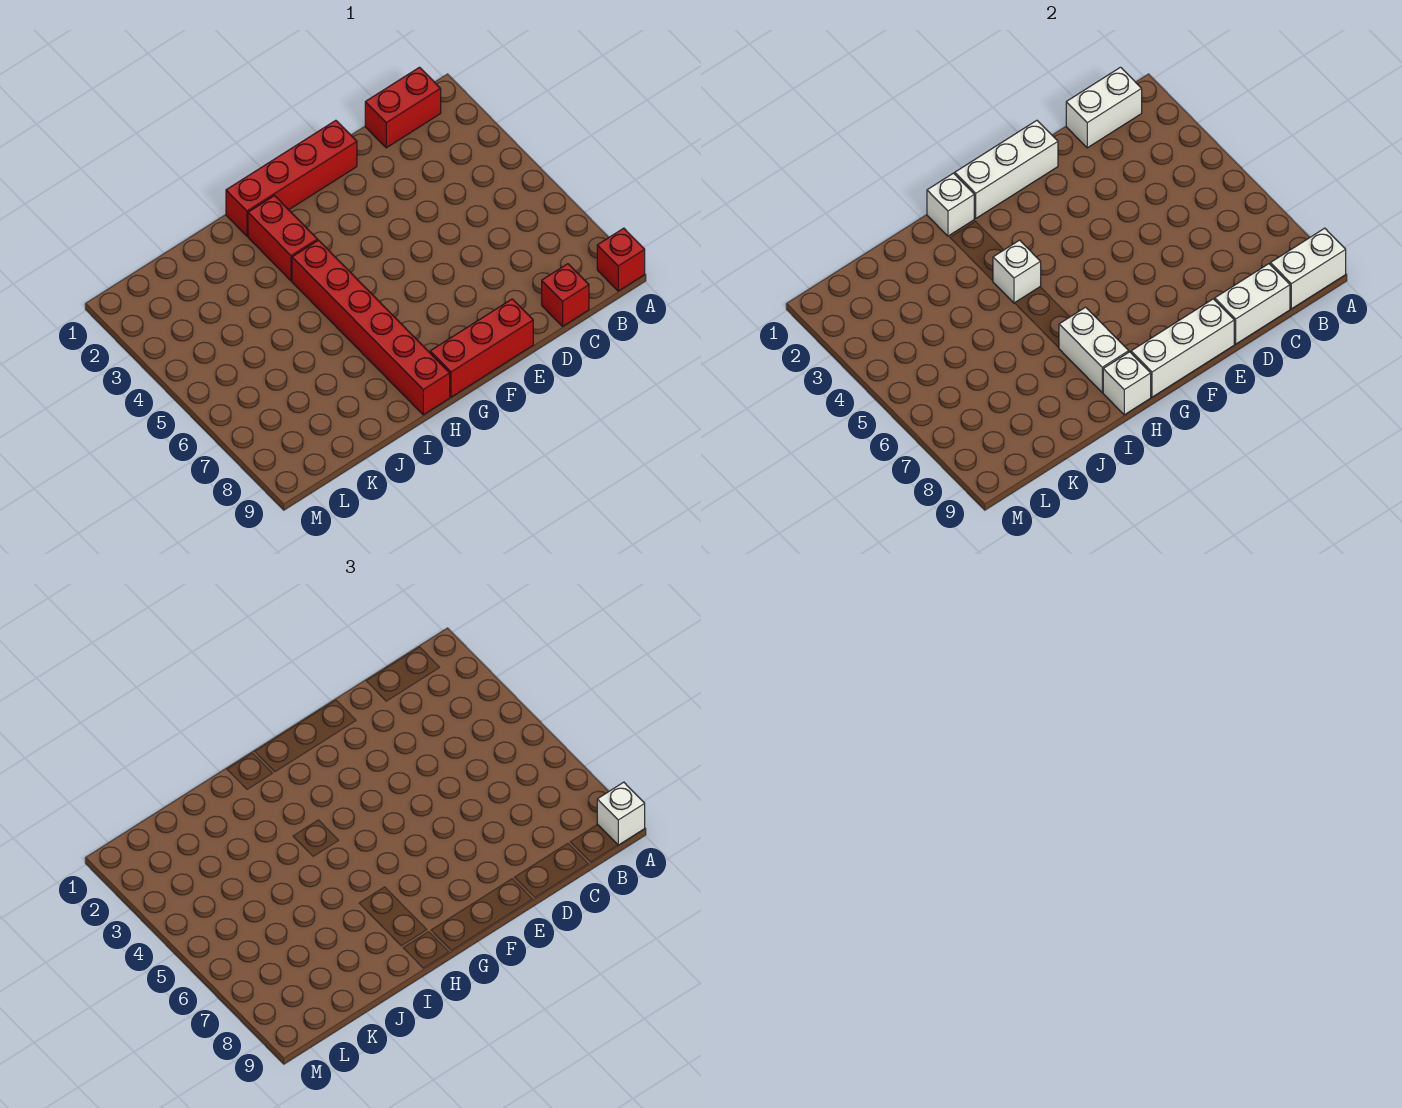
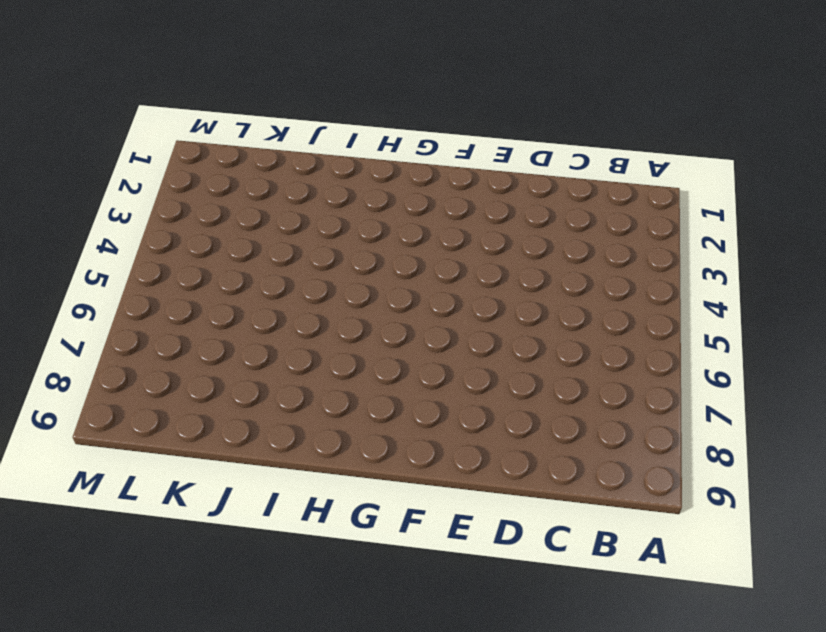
none -> red 1x1 brick [597,228,645,291]
none -> red 1x2 brick [365,67,441,148]
none -> red 1x1 brick [542,264,589,326]

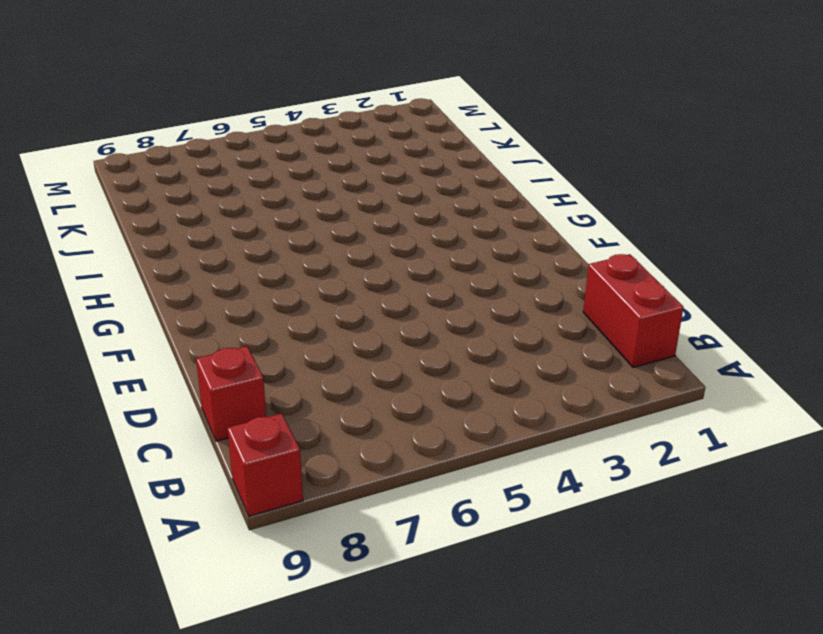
none -> red 1x4 brick [226,120,357,236]
none -> red 1x3 brick [430,299,533,397]
none -> red 1x2 brick [248,196,318,281]

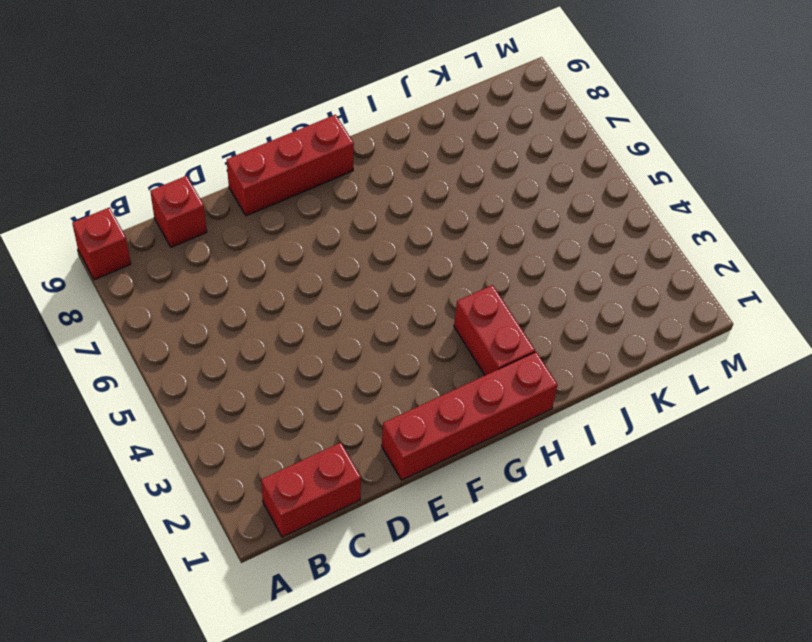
none -> red 1x6 brick [292,240,450,415]
none -> white 1x2 brick [1270,228,1346,309]
none -> white 1x2 brick [1066,67,1142,148]

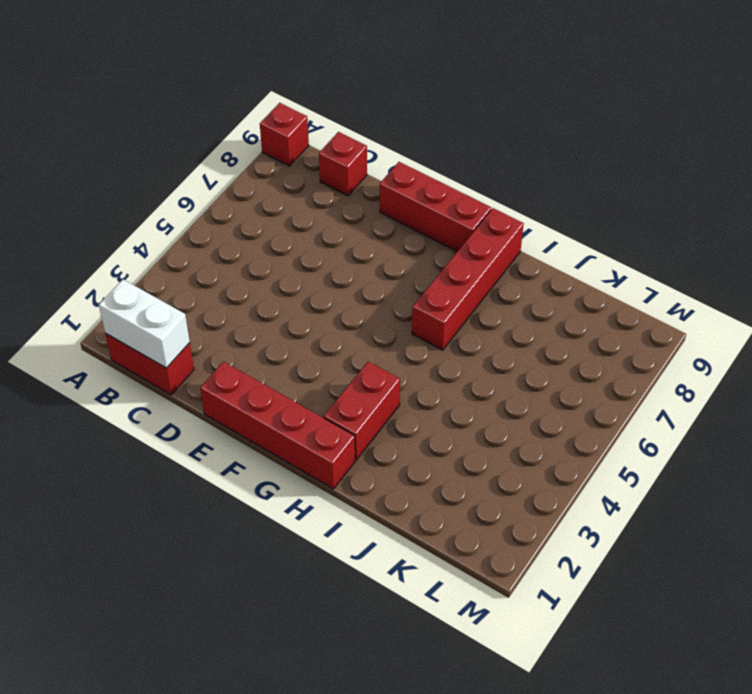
red 1x4 brick [412,208,524,350] -> red 1x6 brick [292,240,450,415]
none -> white 1x2 brick [1270,228,1346,309]
none -> white 1x2 brick [1215,264,1290,344]
none -> white 1x3 brick [955,120,1058,218]

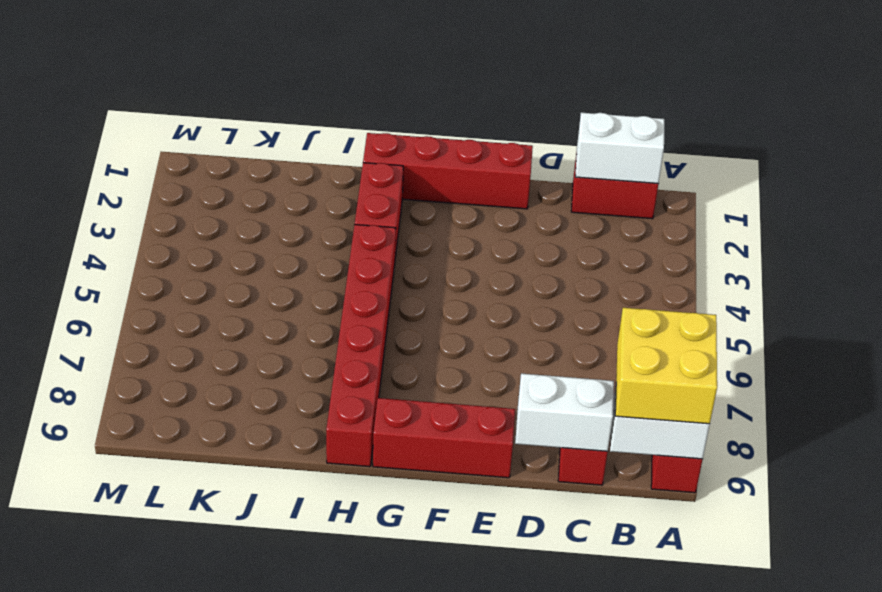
yellow 2x2 brick [615,308,717,424] -> white 1x1 brick [597,782,645,845]
none -> white 1x3 brick [955,120,1058,218]
none -> white 1x3 brick [1131,299,1234,397]
none -> white 1x1 brick [927,173,974,236]

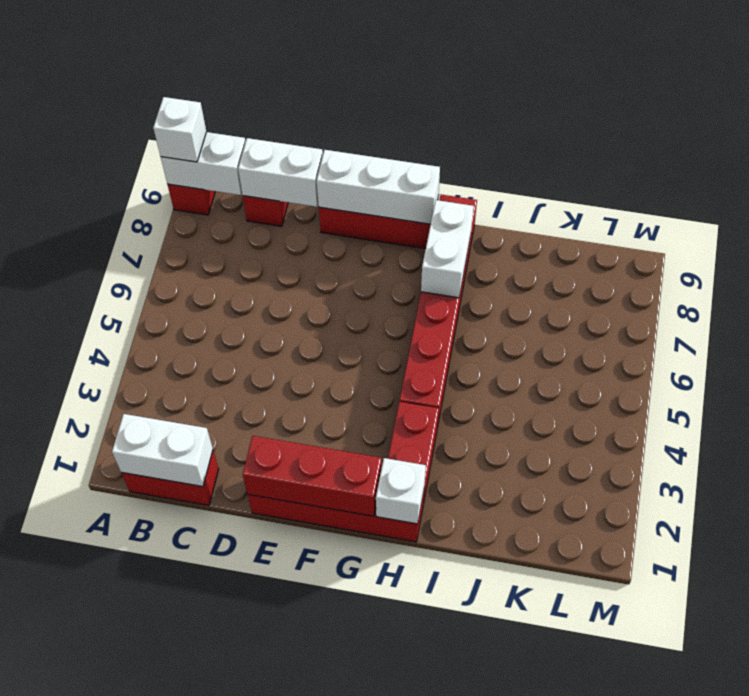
red 1x3 brick [243,436,382,516] -> white 1x3 brick [955,120,1058,218]
none -> white 1x1 brick [993,240,1041,303]
none -> white 1x1 brick [1103,352,1151,415]

